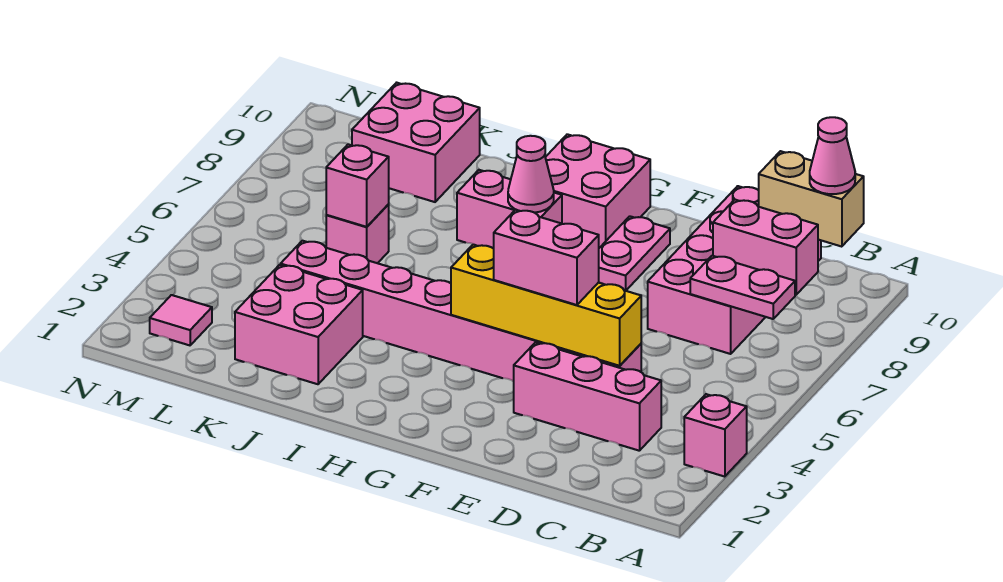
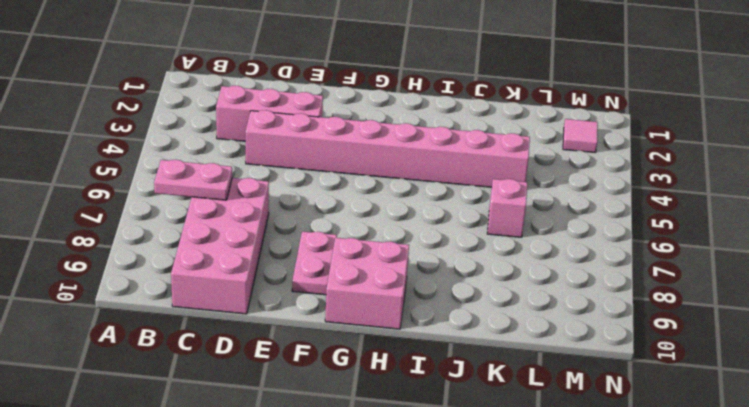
none -> pink 1x1 brick [684,394,747,477]
none -> pink 1x2 brick [457,170,562,249]
none -> pink 2x2 brick [235,265,363,384]

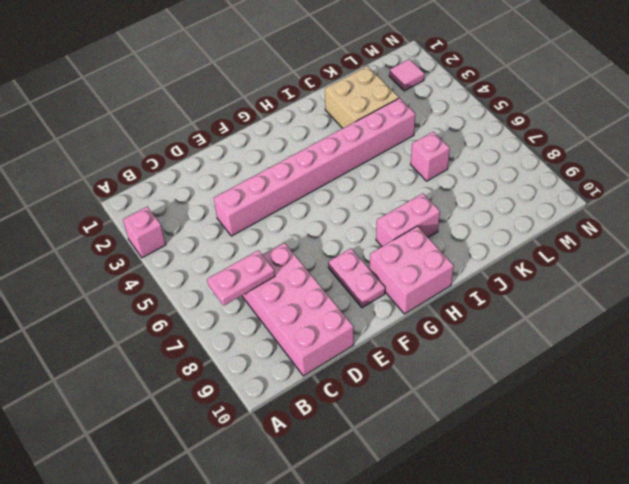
tan 2x2 brick [325,66,399,128] -> pink 2x2 brick [235,265,363,384]
none -> pink 1x3 brick [514,342,661,451]
none -> pink 2x2 brick [352,83,480,202]
none -> pink 1x2 brick [713,200,818,295]

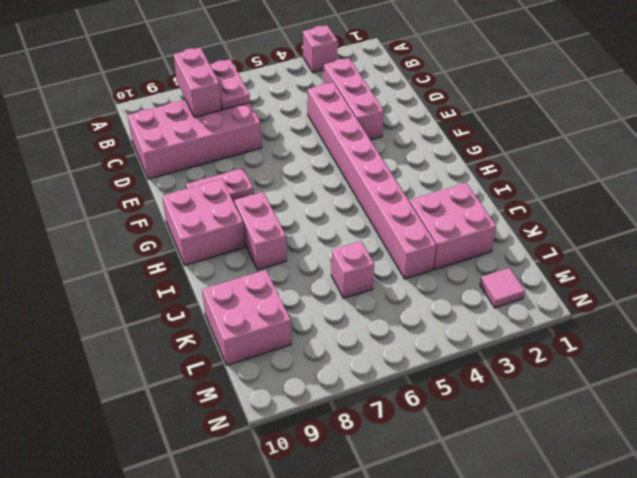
none -> tan 1x2 brick [759,151,864,247]
none -> yellow 1x4 brick [451,245,641,366]
none -> pink 1x1 cone [508,136,554,213]

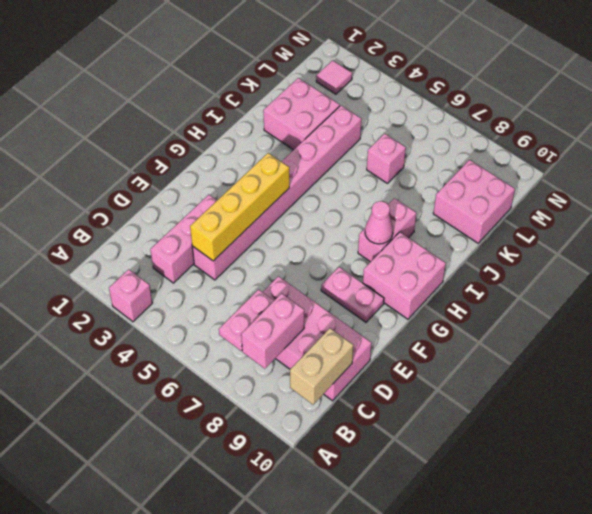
none -> pink 1x1 brick [326,145,389,227]
none -> pink 1x1 cone [810,117,855,194]
none -> pink 1x2 brick [494,210,599,305]

